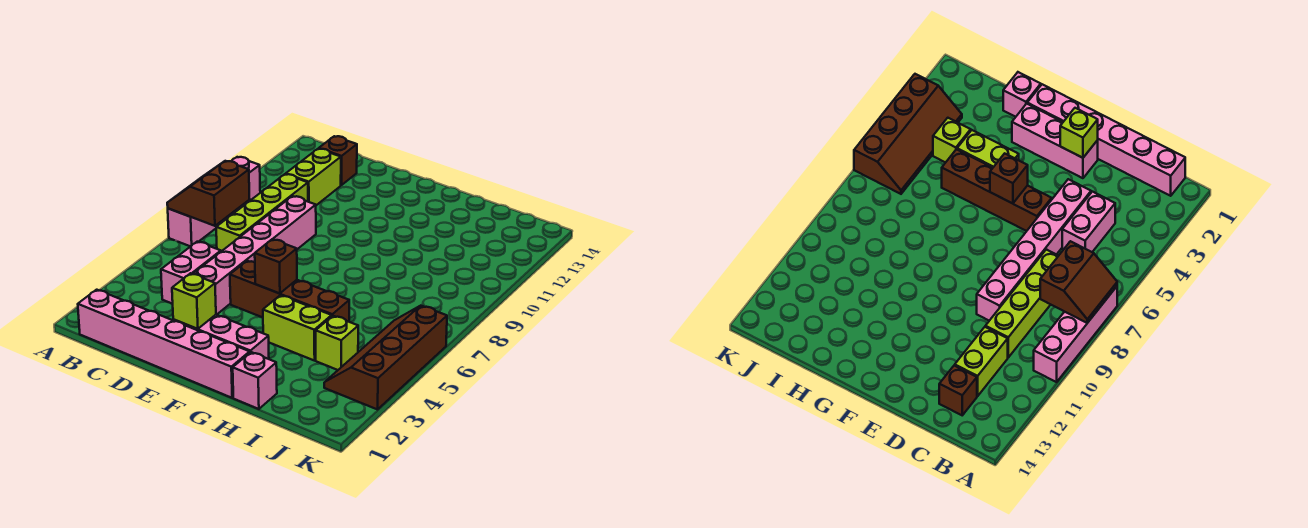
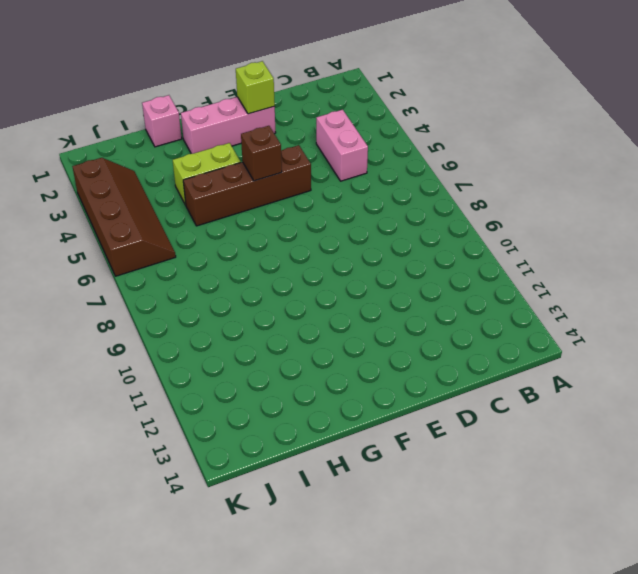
none -> pink 1x4 brick [168,157,260,247]
none -> pink 1x6 brick [78,290,250,398]
none -> lime 1x4 brick [216,174,308,251]

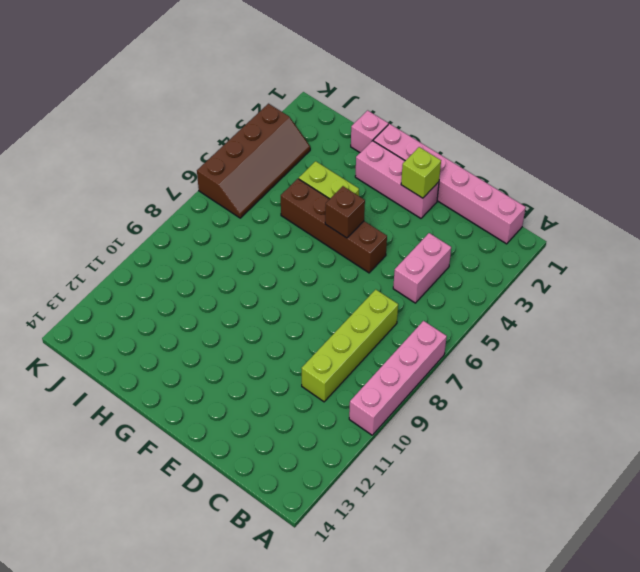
none -> lime 1x2 brick [286,149,341,205]
none -> brown 1x1 brick [319,136,357,185]
none -> pink 1x6 brick [193,196,316,315]

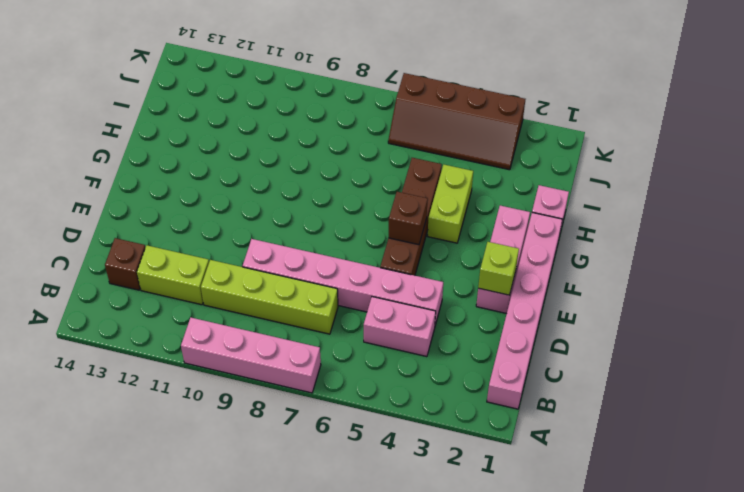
none -> lime 1x1 brick [316,316,358,370]
none -> brown 2x2 slope [167,161,250,226]

